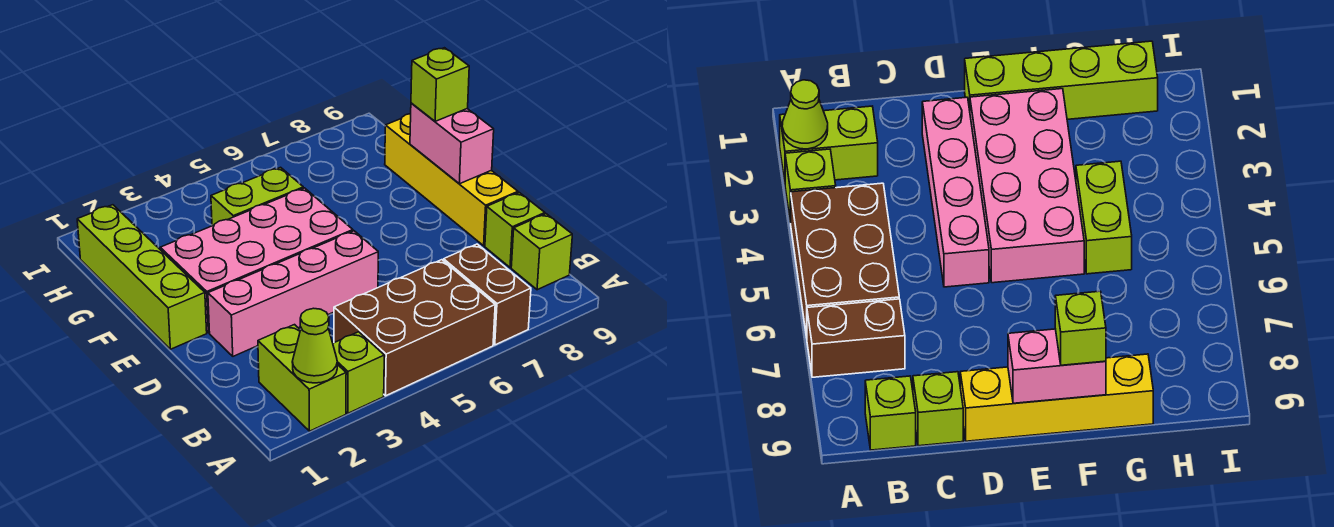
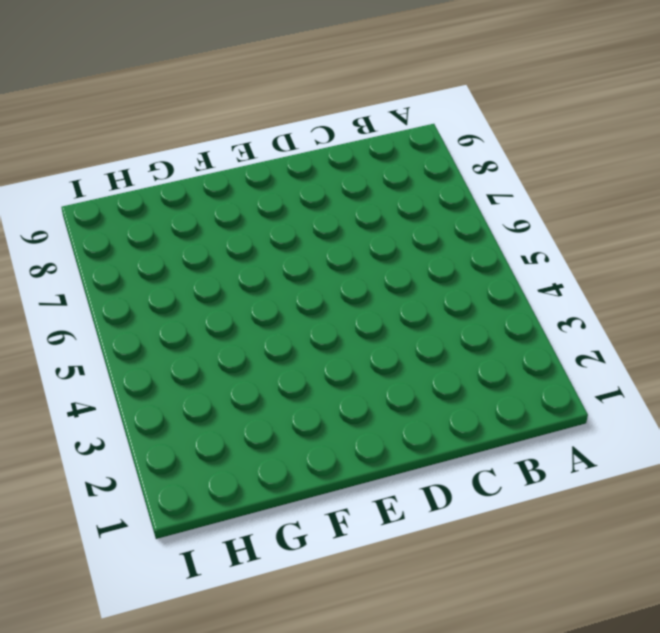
none -> lime 1x2 brick [258,325,346,431]
none -> lime 1x1 brick [333,332,384,413]
none -> brown 2x3 brick [334,260,495,396]

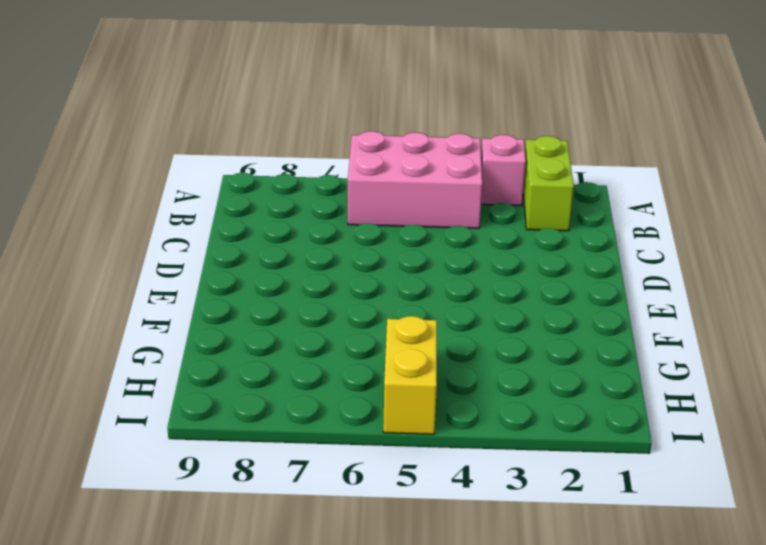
pink 1x1 brick [481,135,526,205] -> lime 1x1 brick [333,332,384,413]
pink 2x3 brick [348,131,482,228] -> brown 2x3 brick [334,260,495,396]
yellow 1x2 brick [383,316,437,434] -> none
none -> brown 1x2 brick [444,244,531,345]
none -> lime 1x1 brick [511,214,572,290]
none -> lime 1x1 brick [485,193,545,268]

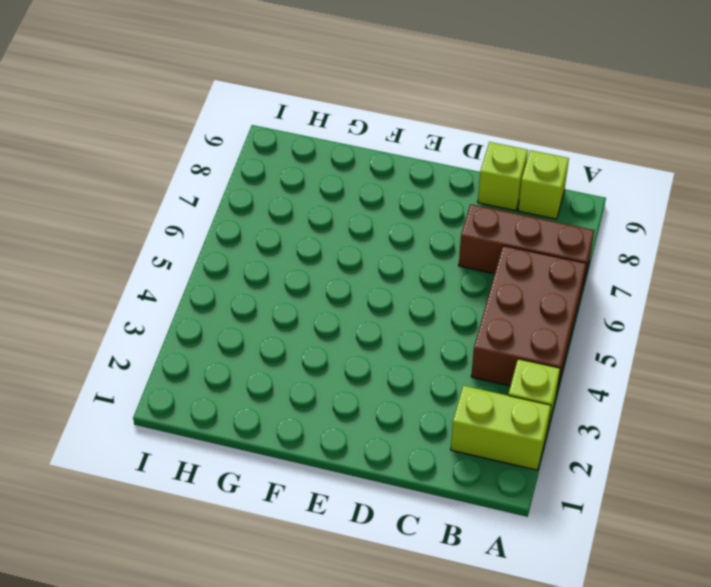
brown 1x3 brick [459,204,595,289] -> brown 1x2 brick [444,244,531,345]
none -> pink 1x4 brick [208,231,378,356]
none -> yellow 1x4 brick [385,114,518,246]
none -> lime 1x4 brick [77,205,207,349]

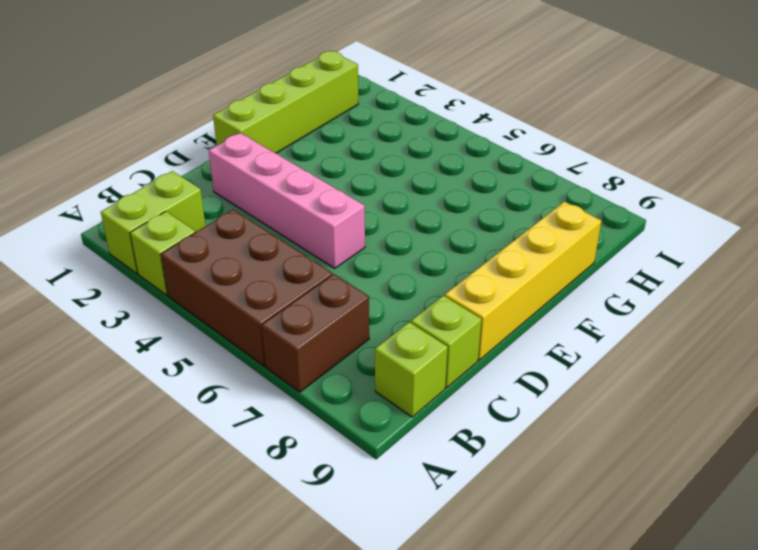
none -> pink 2x4 brick [160,188,353,333]
none -> lime 1x2 brick [211,167,303,226]
none -> lime 1x1 cone [292,308,337,383]

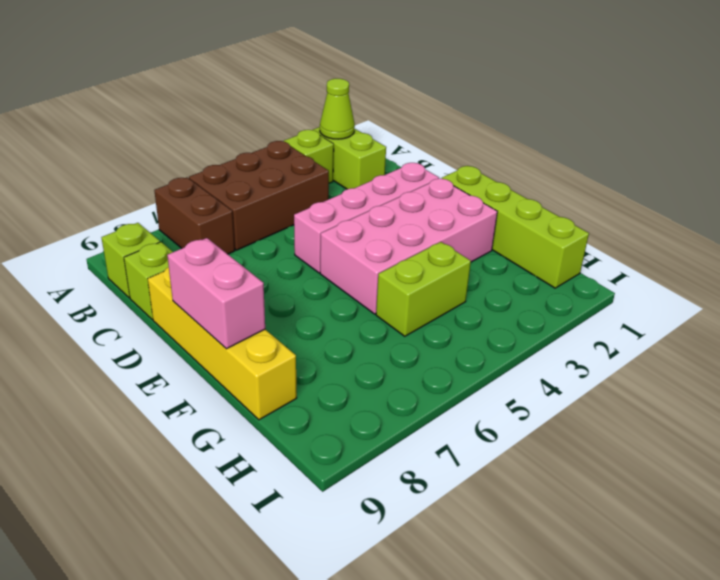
none -> lime 1x1 brick [411,48,469,121]

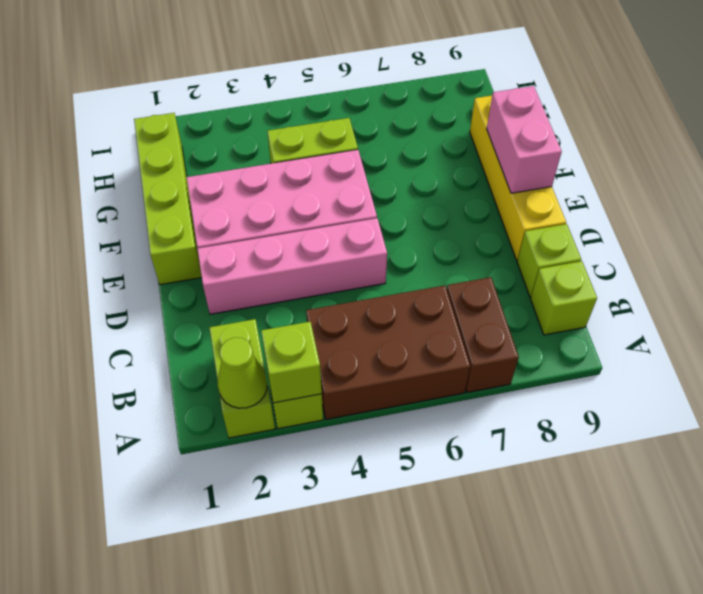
lime 1x1 brick [261,322,322,403] -> lime 1x1 brick moved to [411,48,469,121]

